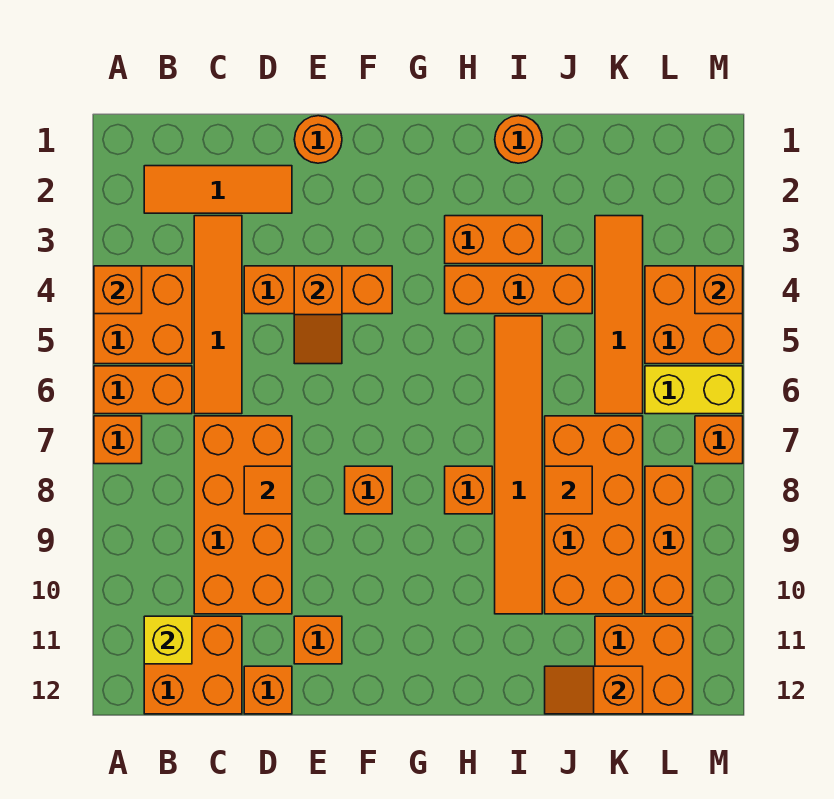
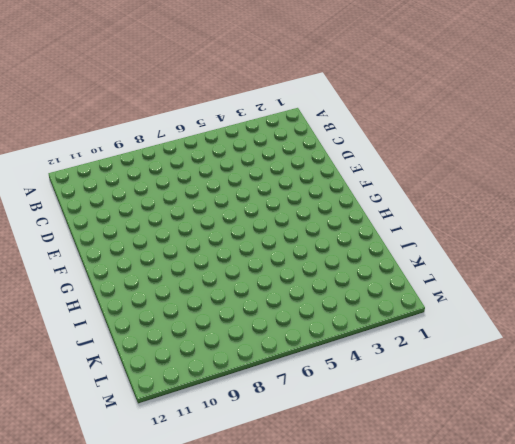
none -> orange 2x2 brick [94,266,192,364]
none -> orange 1x2 brick [94,366,192,414]
none -> orange 1x1 brick [94,416,142,464]
none -> orange 1x3 tile [144,166,292,213]

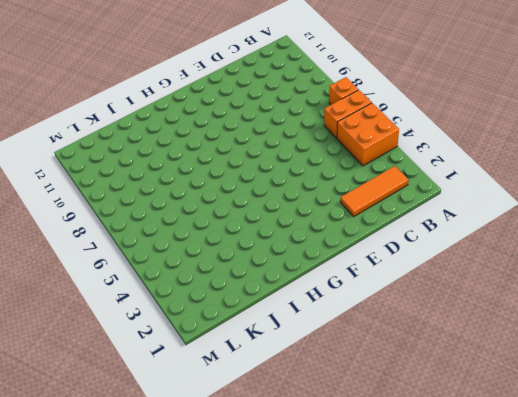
none -> orange 2x2 brick [144,616,242,714]
none -> orange 1x4 tile [194,216,242,414]
none -> orange 2x4 brick [194,416,292,614]
none -> orange 1x3 brick [244,266,392,314]

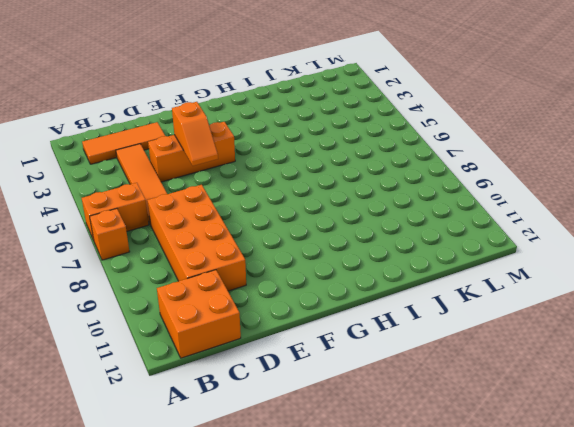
none -> orange 2x2 brick [94,266,192,364]
none -> orange 1x1 brick [244,666,292,714]
none -> orange 1x1 round brick [294,116,342,163]
none -> orange 1x1 brick [294,616,342,664]

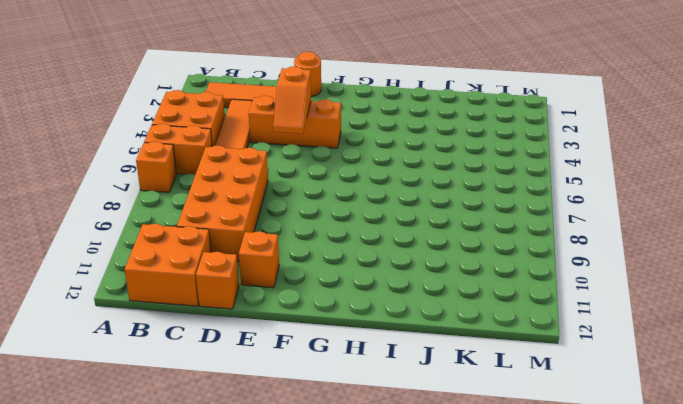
none -> orange 1x1 brick [345,466,392,514]
none -> orange 1x2 brick [445,216,542,264]
none -> orange 1x3 brick [445,266,592,314]
none -> orange 1x1 brick [445,466,492,514]

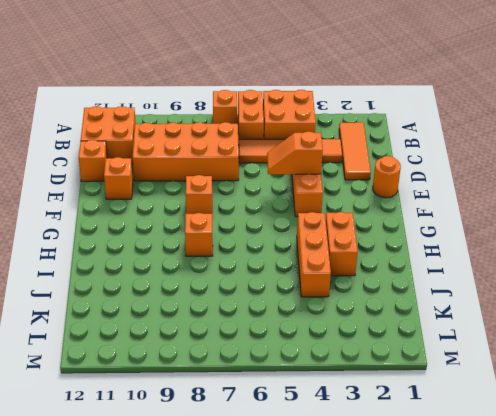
none -> orange 1x1 round brick [495,116,542,163]
none -> orange 1x6 tile [495,316,542,614]
none -> orange 2x4 brick [545,416,643,614]
none -> orange 1x4 tile [595,216,643,414]

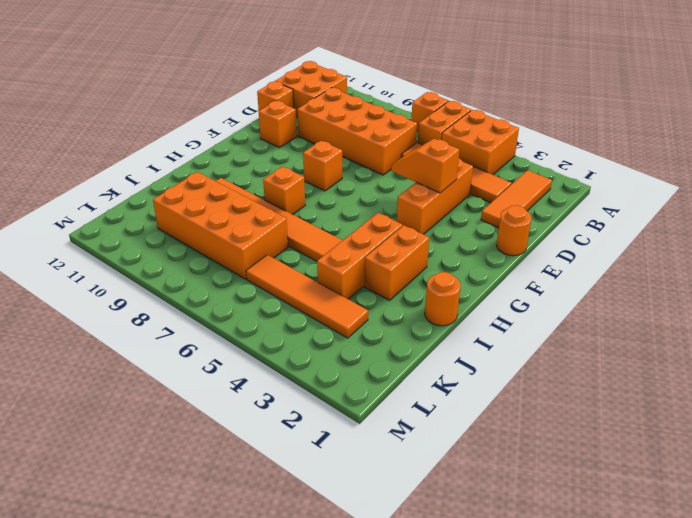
none -> orange 2x2 brick [595,616,693,714]
none -> orange 2x2 brick [645,266,743,364]
none -> yellow 1x2 brick [645,366,743,414]
none -> orange 1x3 brick [645,466,693,614]

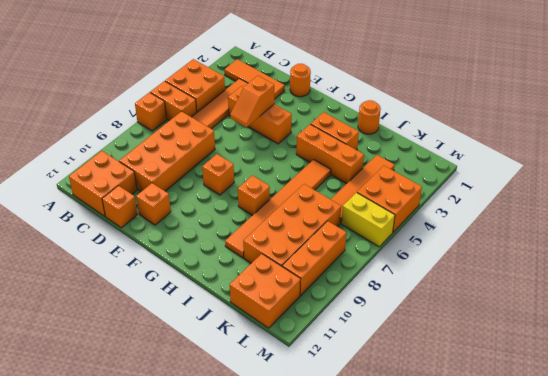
none -> orange 1x1 brick [695,416,743,464]
none -> orange 1x1 brick [94,266,142,314]
none -> yellow 1x1 brick [144,616,192,664]
none -> orange 1x1 tile [244,466,292,514]

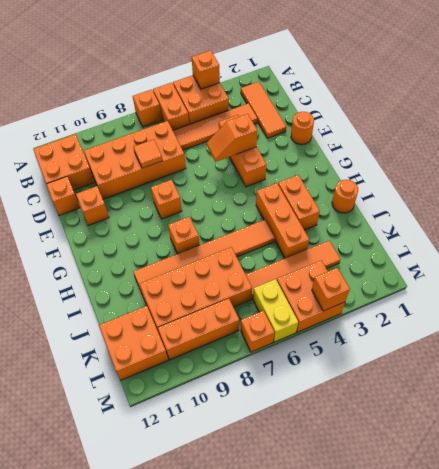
none -> yellow 1x1 brick [144,616,192,664]
none -> orange 1x1 tile [545,466,592,514]
none -> orange 1x2 slope [545,666,643,714]

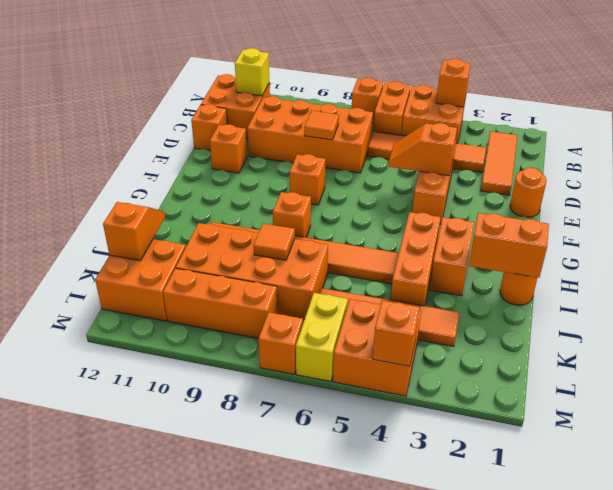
orange 1x2 brick [469,213,549,278] -> none

